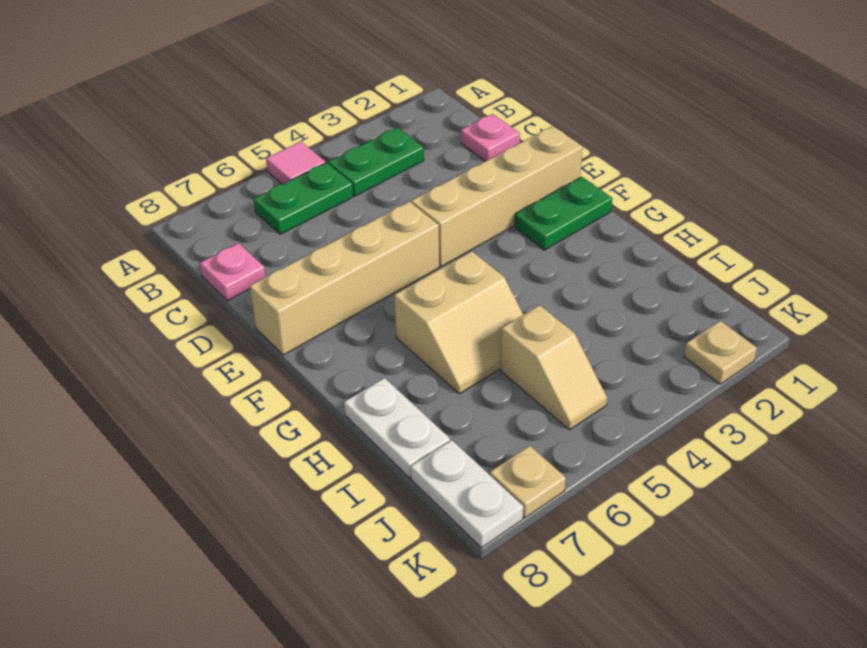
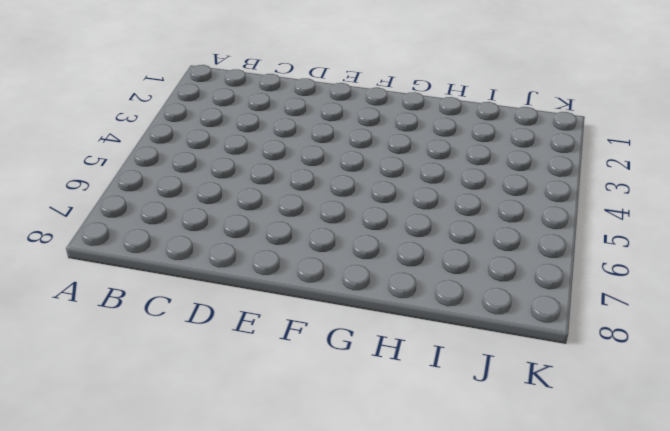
none -> pink 1x1 tile [266,141,326,184]
none -> green 1x2 plate [329,128,424,196]
none -> green 1x2 plate [254,163,353,234]

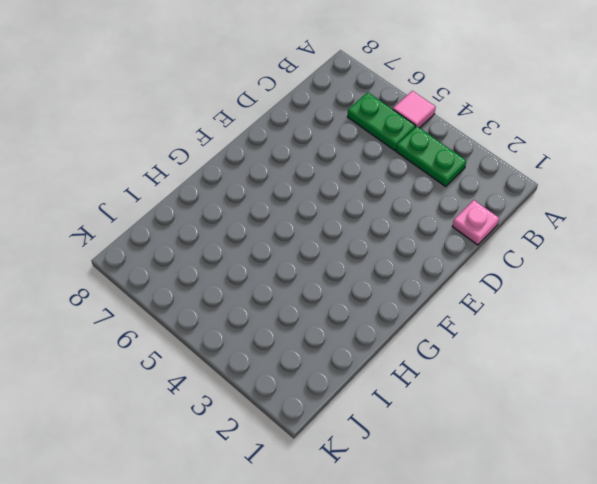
none -> pink 1x1 plate [200,243,266,301]
none -> tan 1x4 brick [411,126,583,267]
none -> tan 1x4 brick [250,202,439,355]

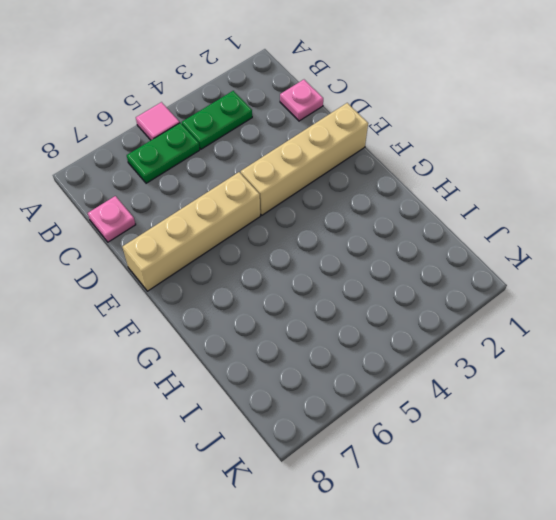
none -> green 1x2 plate [515,177,612,250]
none -> tan 2x2 slope [394,251,523,394]
none -> white 1x2 plate [344,378,450,478]

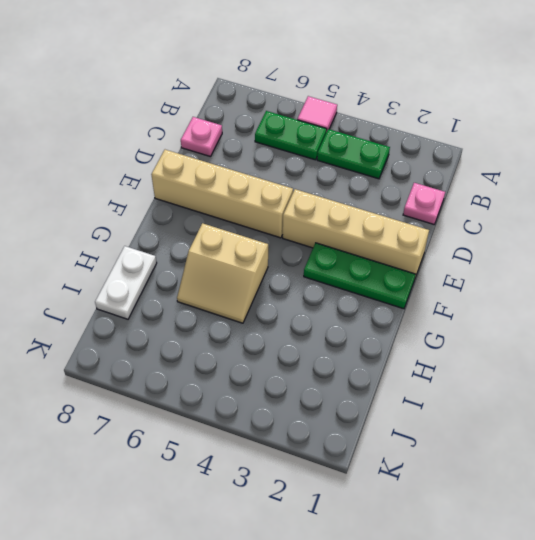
green 1x3 plate [304,243,416,309] -> green 1x2 plate [515,177,612,250]
none -> tan 1x2 slope [501,305,607,430]
none -> white 1x2 plate [411,440,523,548]
none -> tan 1x1 plate [684,321,757,384]

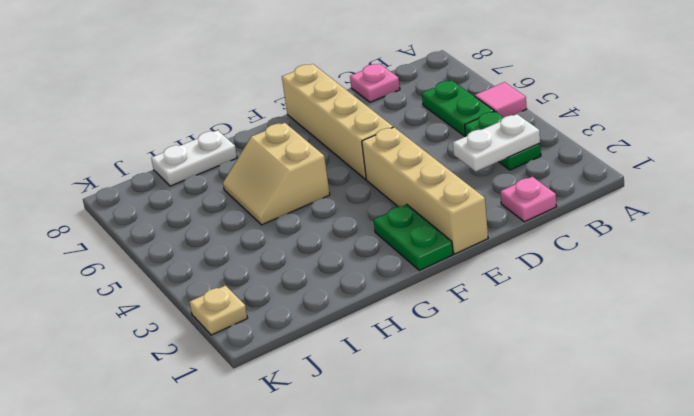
white 1x2 plate [453,114,540,171] -> white 1x2 plate moved to [411,440,523,548]
none -> tan 1x2 slope [501,305,607,430]
none -> tan 1x1 plate [490,446,566,518]

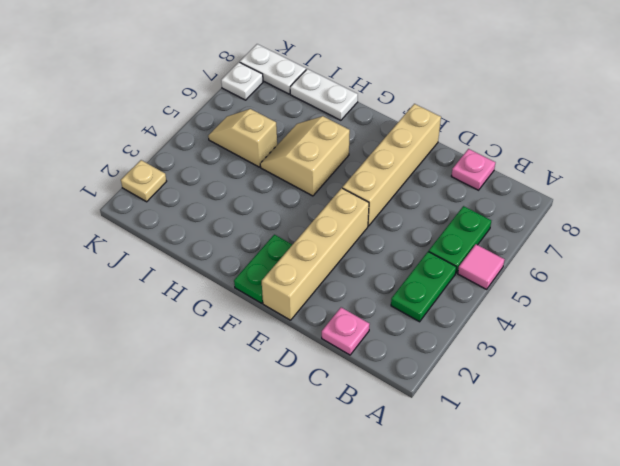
white 1x1 plate [221,62,263,100] -> tan 1x1 plate [490,446,566,518]

